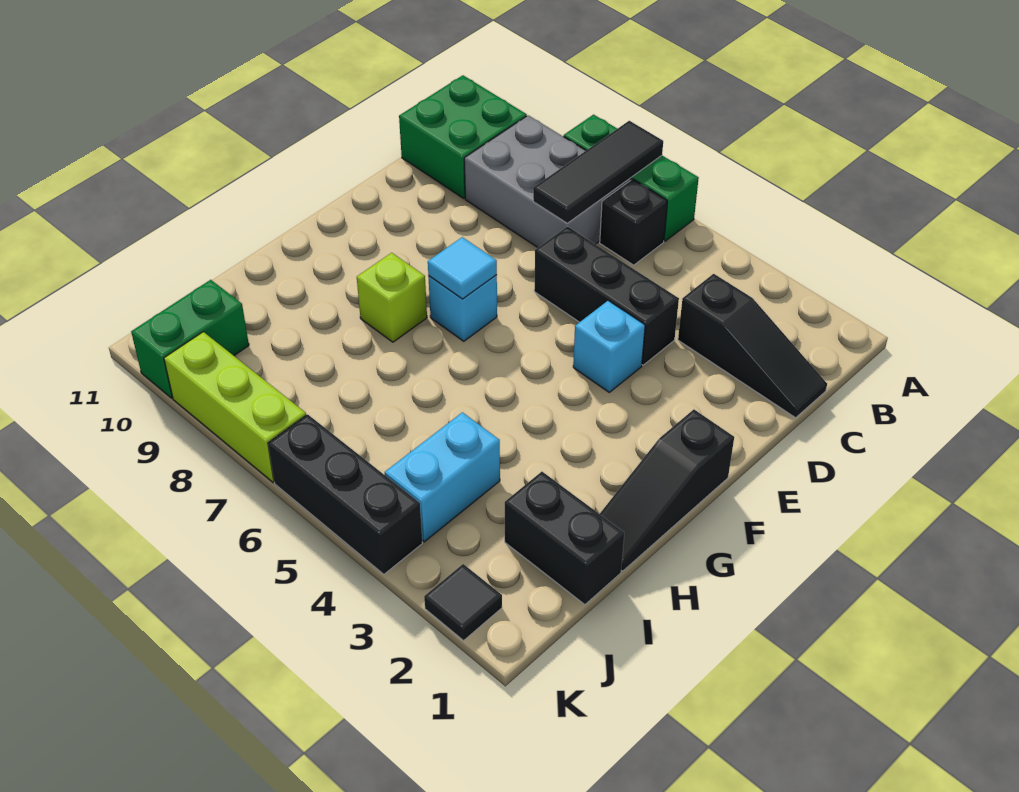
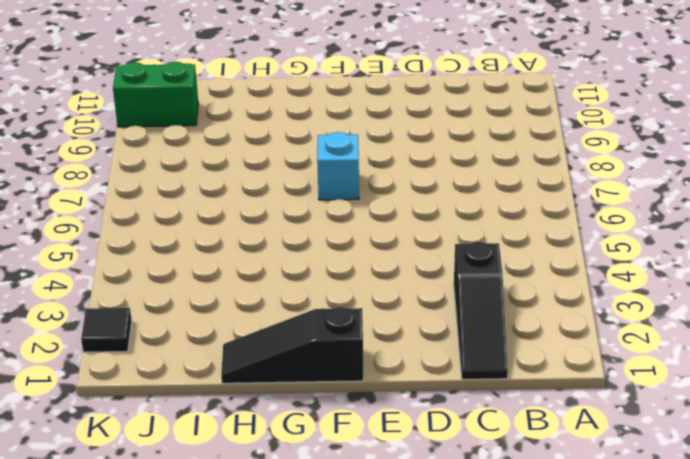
none -> green 1x3 brick [564,115,699,241]
none -> black 1x1 brick [600,179,667,265]
none -> grey 2x3 brick [464,115,631,247]

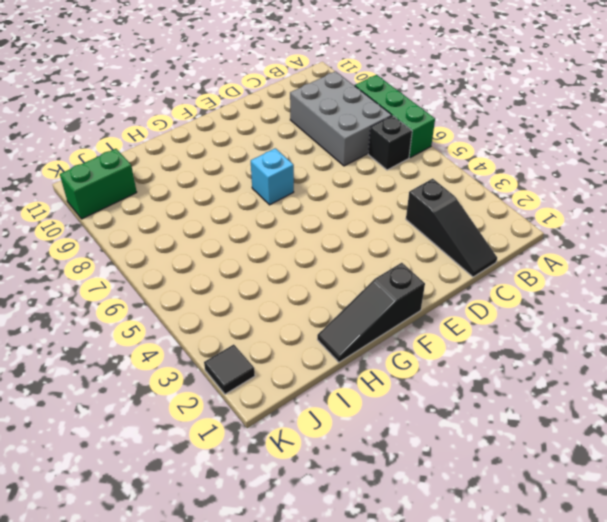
none -> green 2x2 brick [399,75,527,199]
none -> black 1x3 brick [534,226,679,365]
none -> cyan 1x1 brick [573,301,645,392]

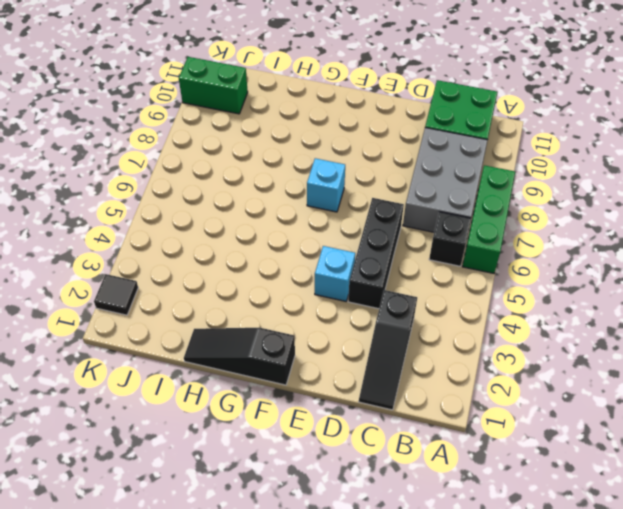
none -> lime 1x1 brick [357,253,427,342]
none -> black 1x2 brick [505,472,624,605]
none -> cyan 1x2 brick [385,412,500,542]

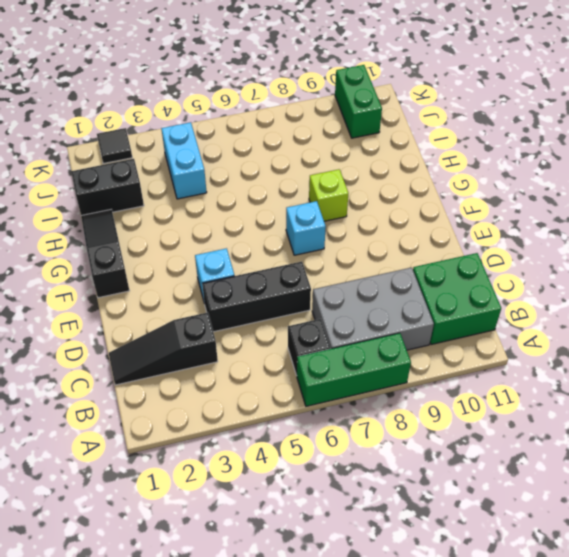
none -> black 1x3 brick [268,414,422,574]
none -> lime 1x3 brick [164,332,306,482]
none -> black 1x3 tile [533,121,663,223]

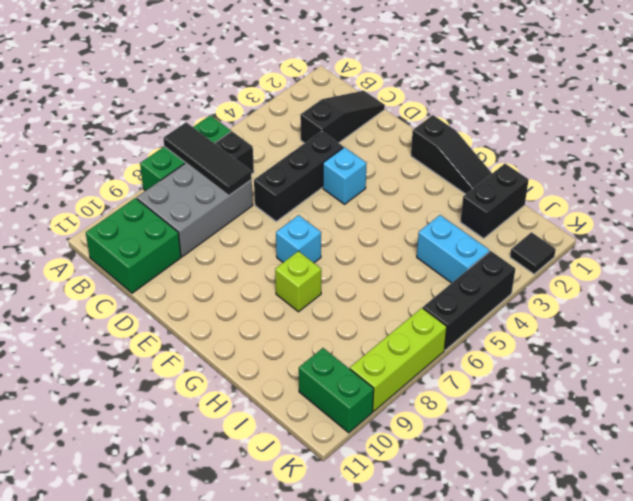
none -> cyan 1x1 tile [428,237,497,299]

